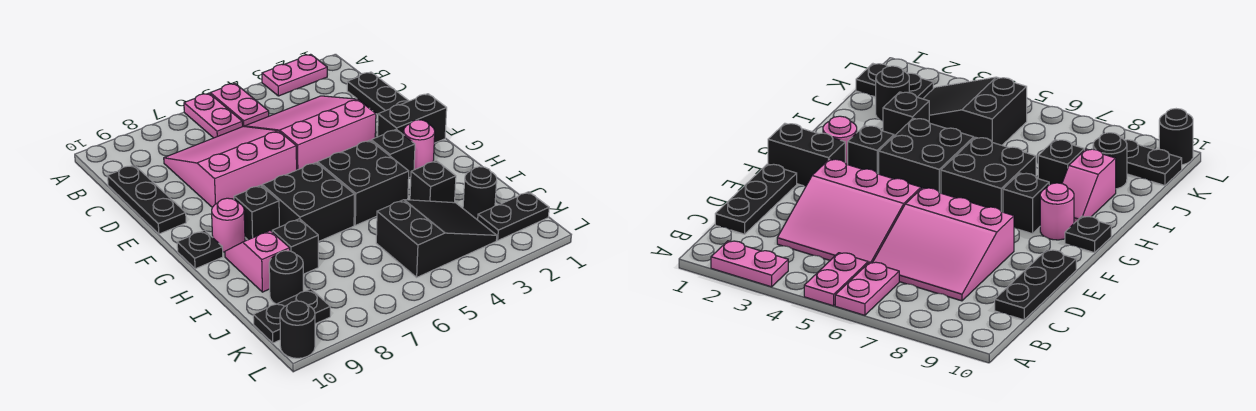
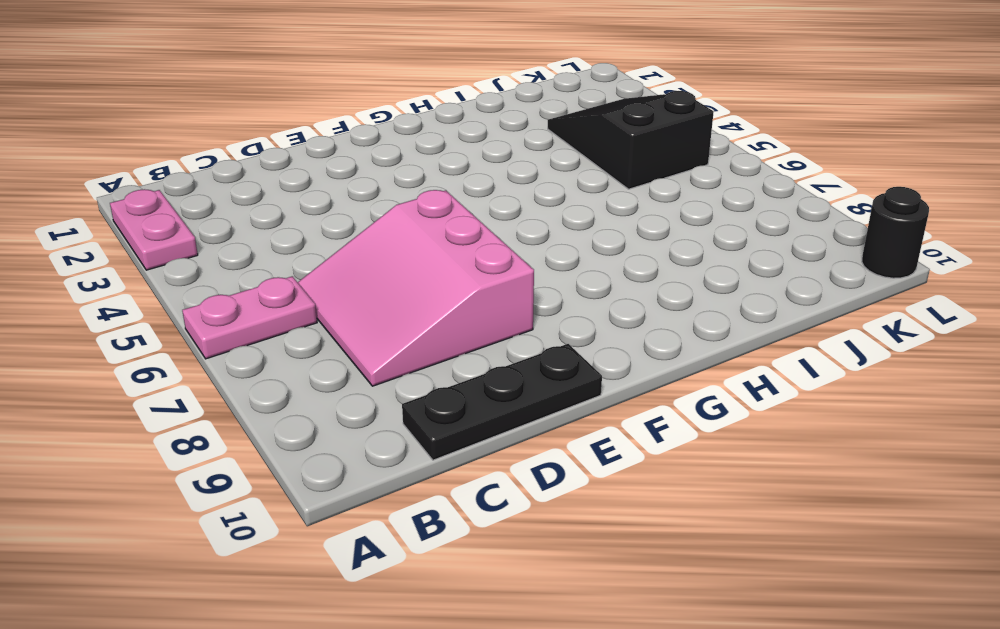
none -> pink 1x2 plate [210,83,269,127]
none -> black 1x3 plate [347,72,409,115]
none -> pink 3x3 slope [245,96,376,170]

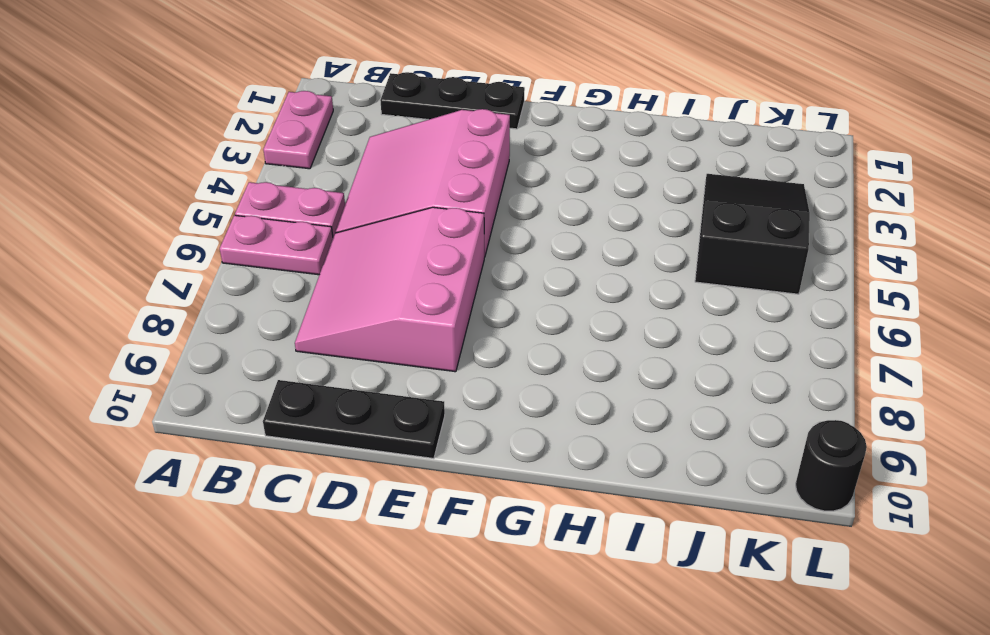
none -> black 1x2 brick [378,94,447,143]
none -> pink 1x1 round brick [404,120,435,170]
none -> black 1x1 brick [371,129,415,177]

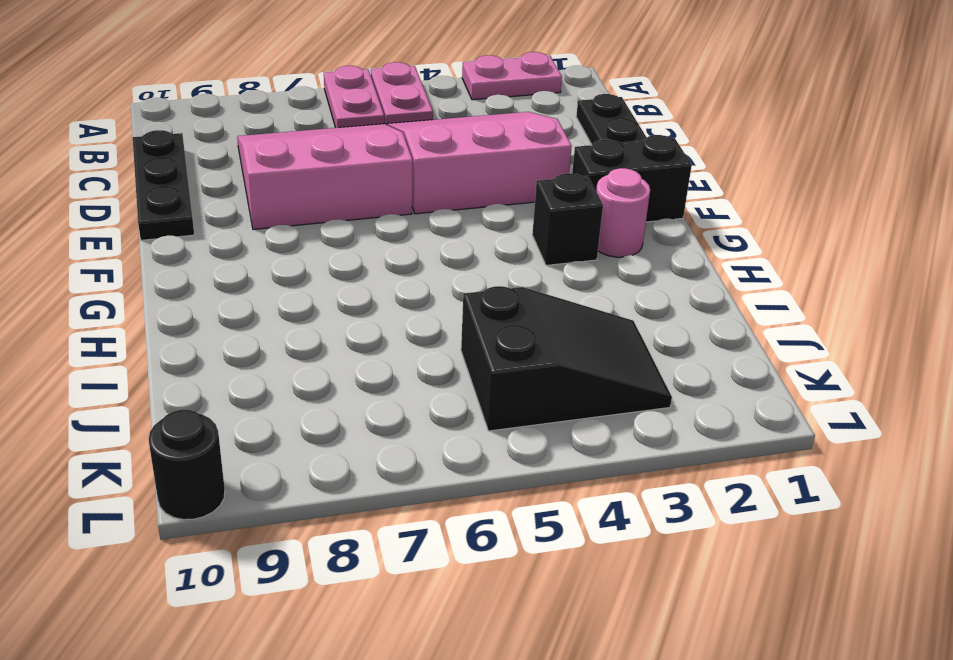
none -> black 2x2 brick [318,140,409,225]
none -> black 2x2 brick [262,162,355,242]
none -> black 1x1 brick [234,185,279,240]

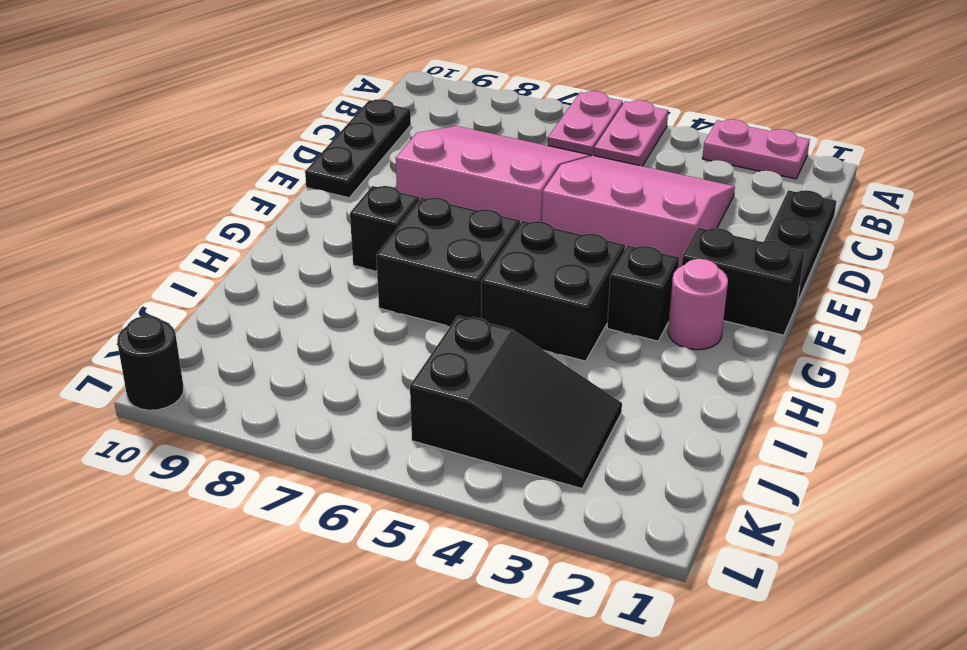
none -> pink 1x1 round brick [212,198,245,252]
none -> black 1x1 plate [177,230,223,269]
none -> pink 1x2 slope [225,231,290,292]

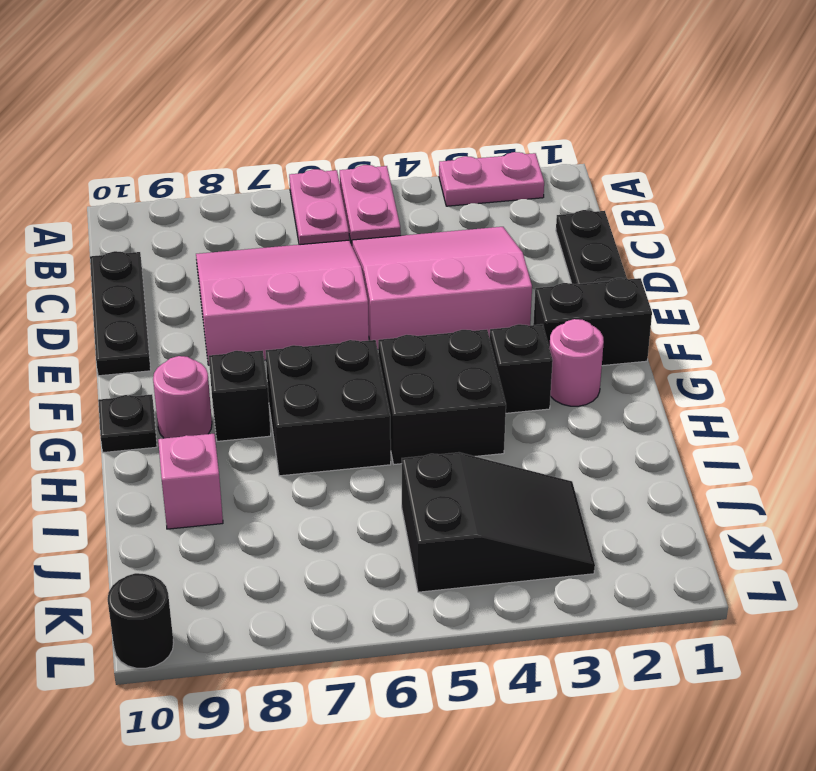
none -> black 1x1 brick [410,161,456,203]
none -> black 1x1 brick [272,219,318,274]
none -> black 1x1 round brick [463,167,497,220]

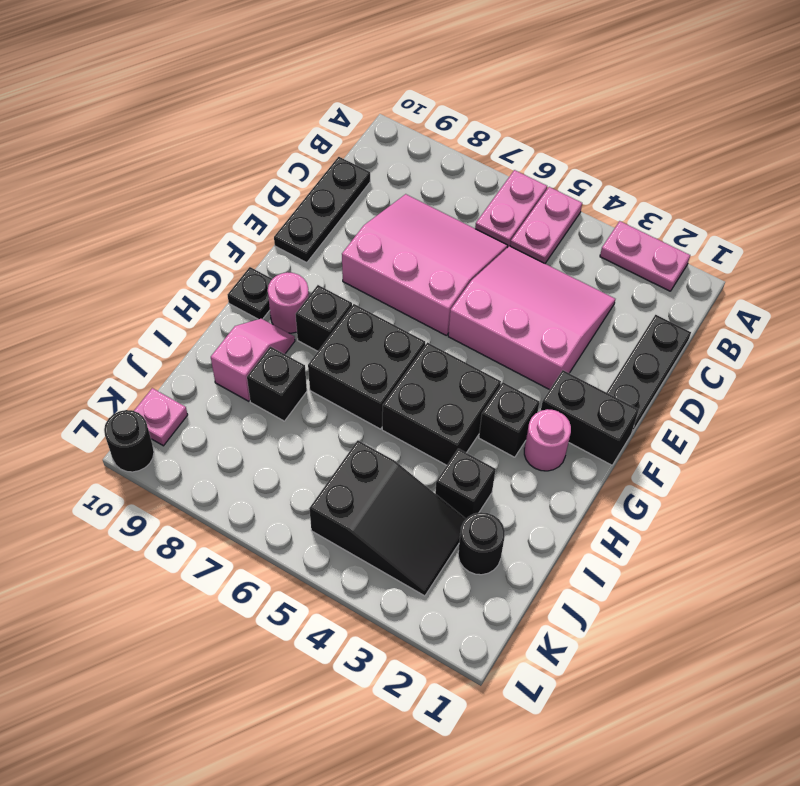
pink 1x1 plate [134,388,188,446] -> black 1x2 plate [253,289,330,343]
none -> black 1x1 round brick [269,251,303,304]
none -> black 1x2 plate [478,192,549,240]

